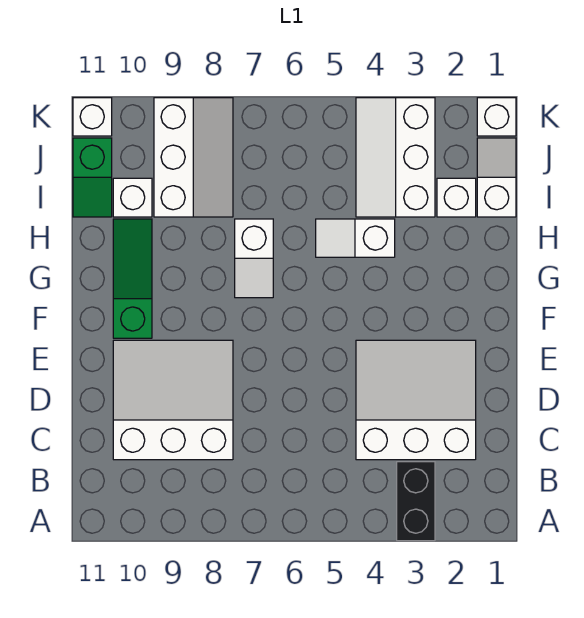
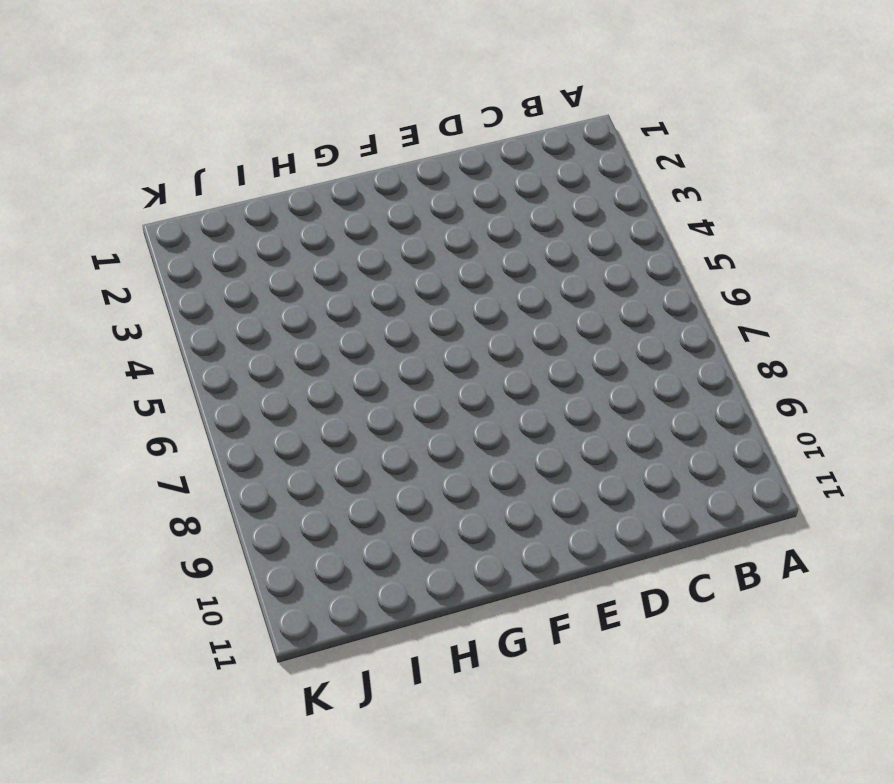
none -> black 1x2 brick [397,462,435,541]
none -> white 3x3 slope [356,340,476,460]
none -> white 3x3 slope [113,340,233,460]

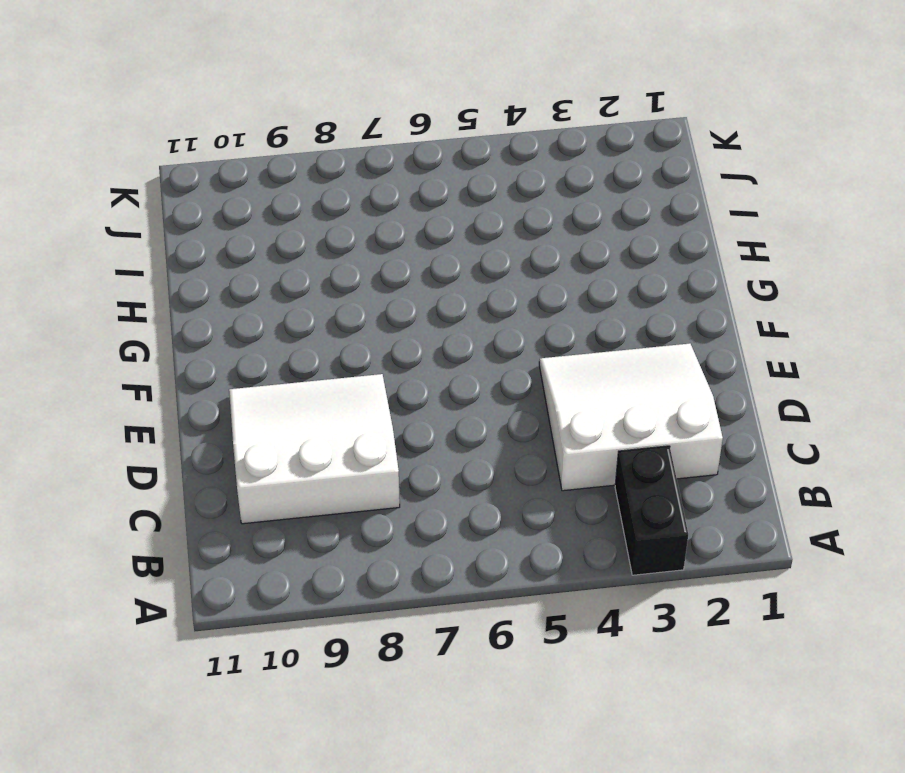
none -> green 1x3 slope [113,219,152,338]
none -> white 1x2 slope [235,219,273,298]
none -> white 1x2 slope [316,219,395,257]

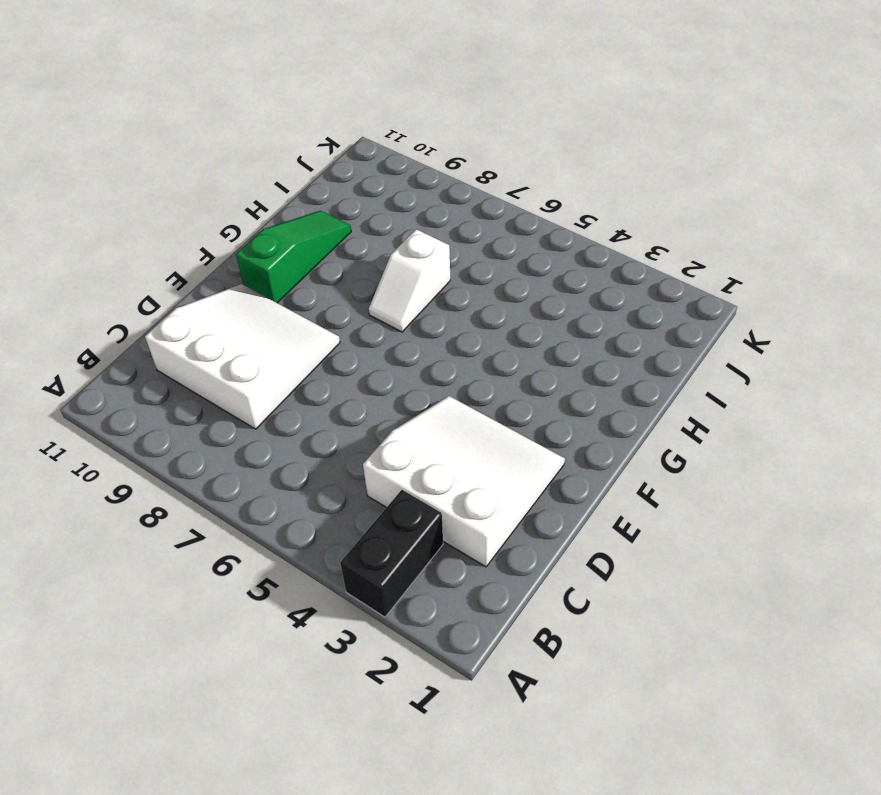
none -> white 1x2 slope [316,219,395,257]
none -> white 1x2 slope [477,138,516,217]
none -> white 1x1 brick [437,178,476,217]

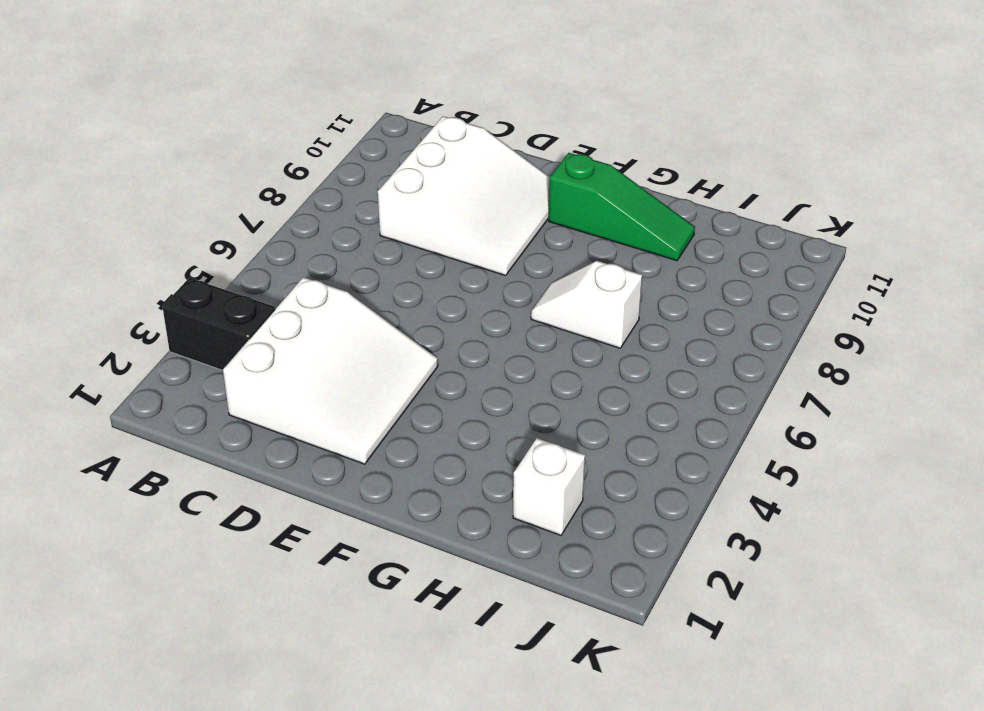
none -> white 1x2 slope [316,219,395,257]
none -> white 1x2 slope [477,138,516,217]
none -> white 2x3 slope [356,98,435,217]

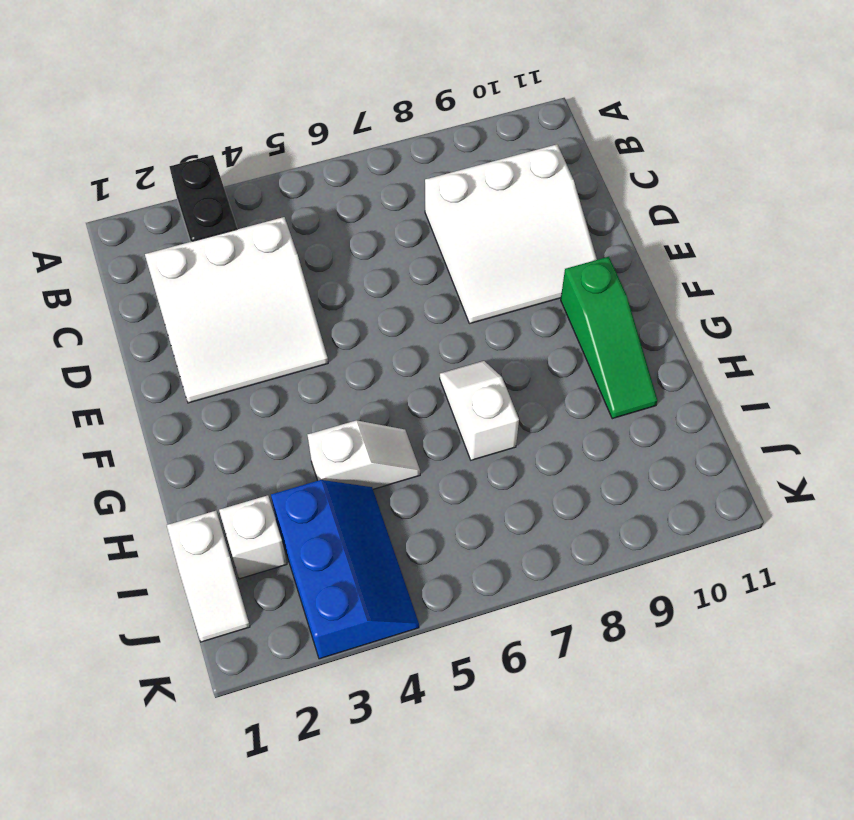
blue 2x3 slope [271,480,419,659] -> white 2x3 slope [356,98,435,217]
none -> white 2x3 slope [154,98,233,217]
none -> white 1x1 brick [113,178,152,217]
none -> green 1x2 slope [73,138,112,217]

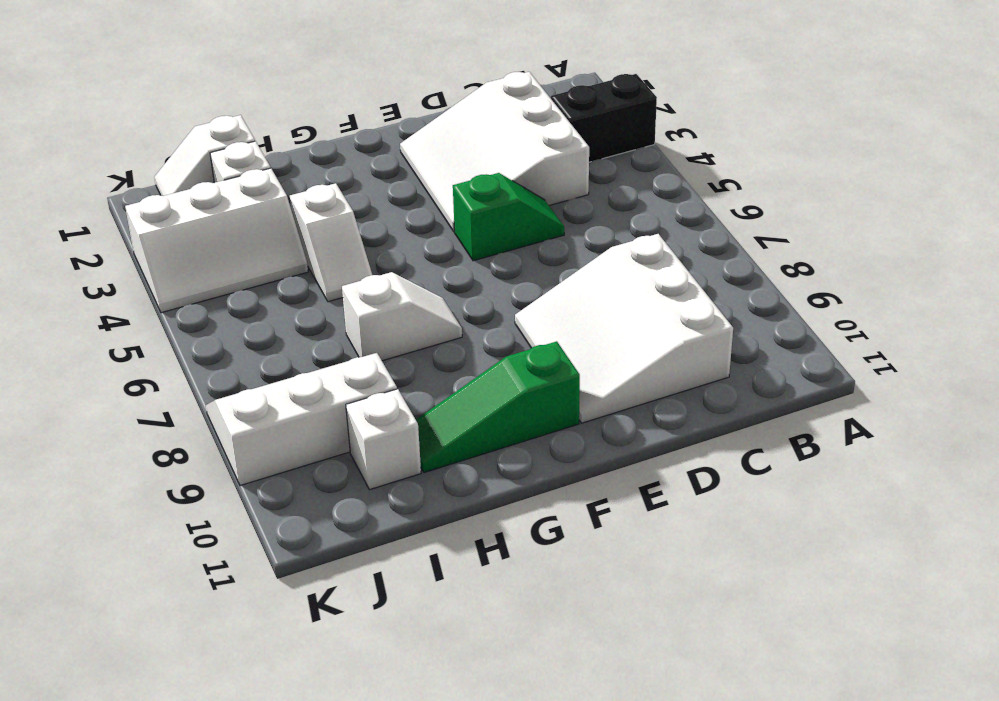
green 1x2 slope [453,173,564,261] -> green 1x2 slope moved to [73,138,112,217]
none -> white 1x1 brick [477,98,516,136]
none -> white 1x1 brick [73,98,112,136]

